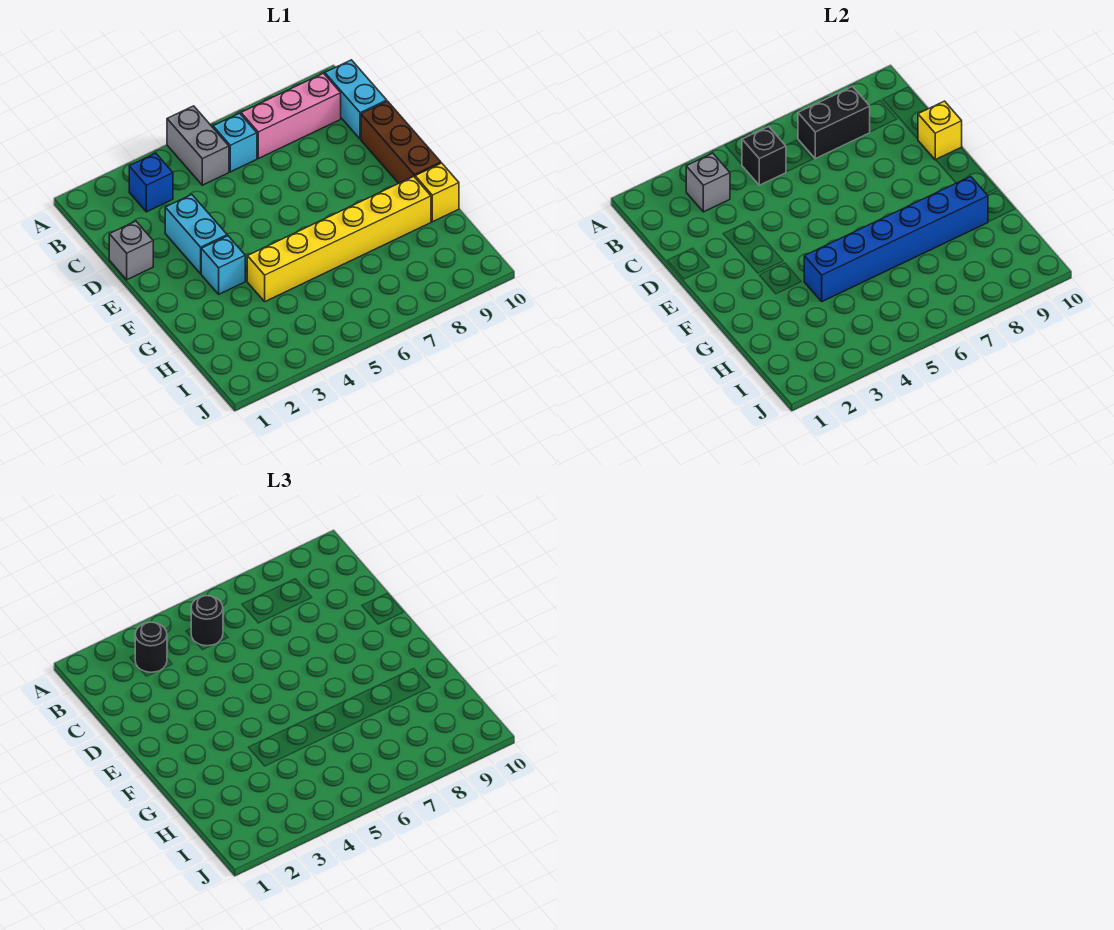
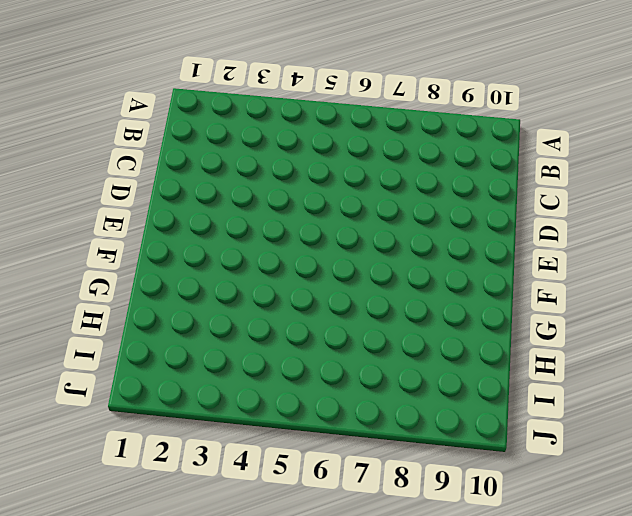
none -> grey 1x2 brick [167,106,229,185]
none -> blue 1x1 brick [129,153,173,212]
none -> cyan 1x1 brick [213,113,257,172]

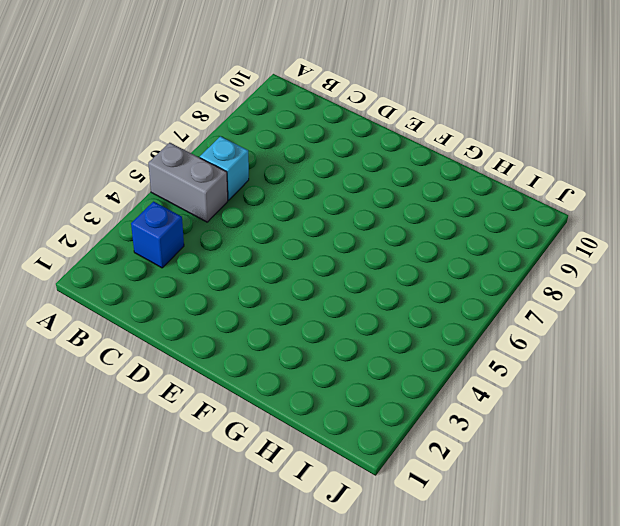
none -> pink 1x3 brick [241,73,341,158]
none -> cyan 1x2 brick [325,60,387,139]
none -> grey 1x1 brick [109,221,153,280]

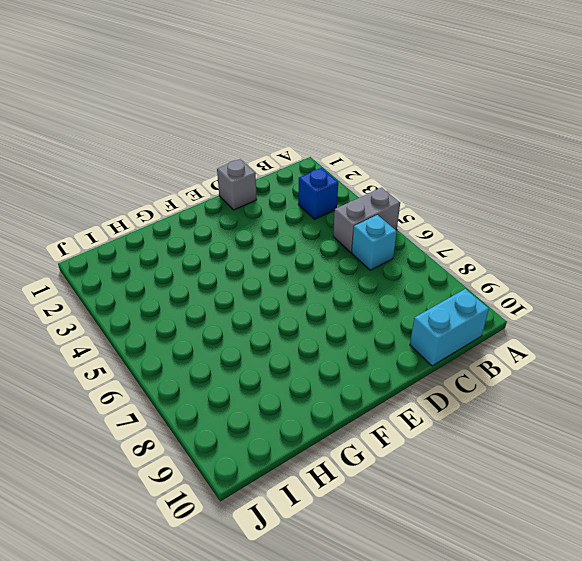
none -> pink 1x3 brick [241,73,341,158]
none -> cyan 1x2 brick [165,195,227,274]
none -> brown 1x3 brick [361,101,441,183]

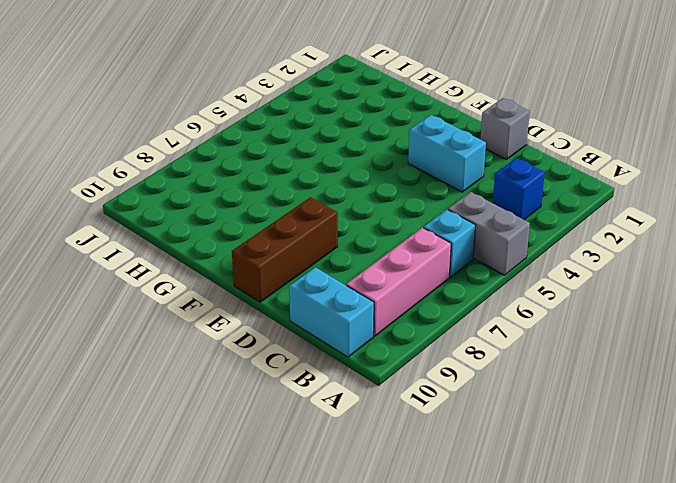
brown 1x3 brick [232,197,338,302] -> brown 1x3 brick turned to [361,101,441,183]
none -> cyan 1x1 brick [201,236,245,294]
none -> yellow 1x6 brick [247,176,431,302]
none -> yellow 1x1 brick [415,163,459,222]

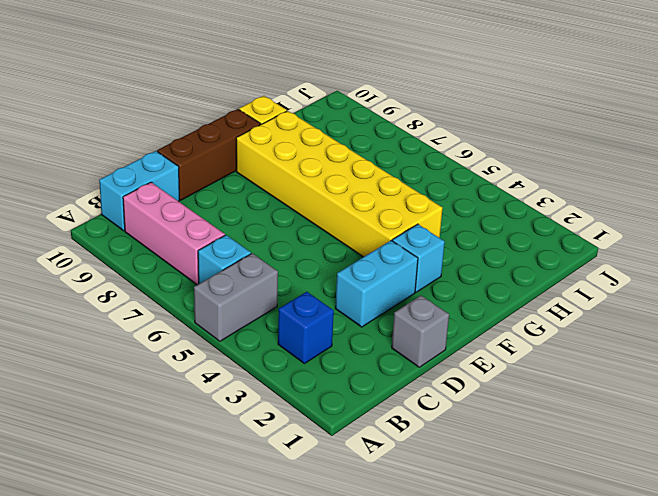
yellow 2x6 brick [236,111,442,257] -> yellow 1x6 brick [247,176,431,302]
none -> grey 1x1 brick [686,153,730,212]
none -> black 1x1 brick [742,127,786,185]
none -> black 1x2 brick [798,87,870,158]

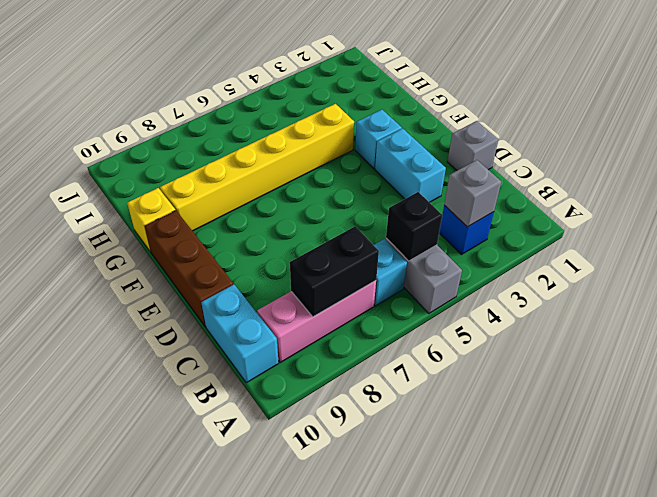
none -> yellow 1x1 brick [918,101,962,160]
none -> blue 1x6 brick [804,176,988,302]
none -> black 1x1 round brick [135,622,167,672]

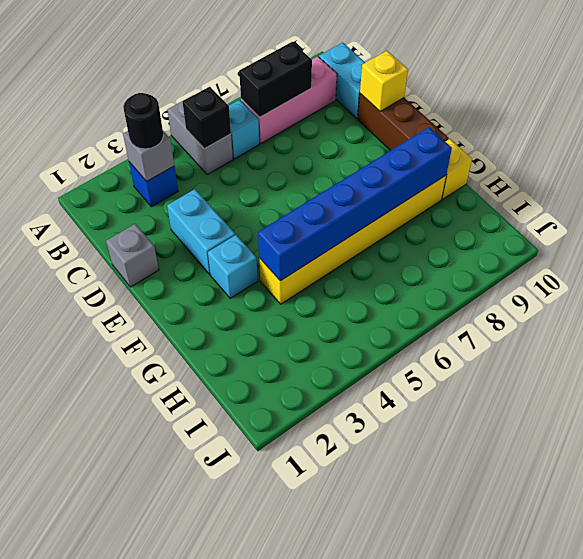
none -> black 1x1 round brick [191,596,223,646]

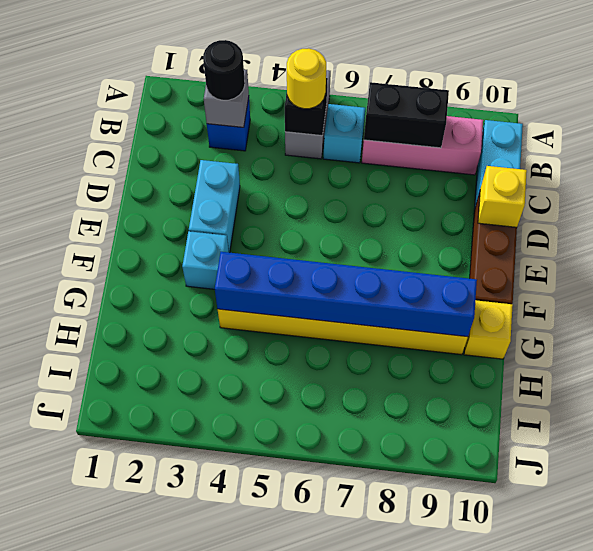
yellow 1x1 round brick [287,48,326,109] -> black 1x1 round brick [191,596,223,646]
none -> grey 1x1 brick [109,221,153,280]

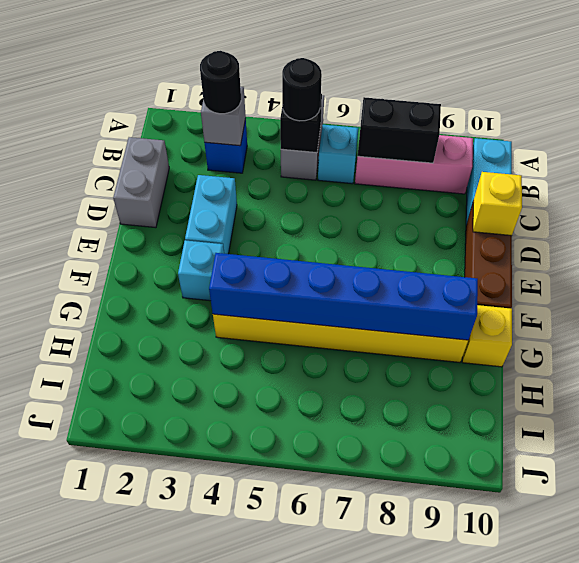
grey 1x2 brick [113,137,169,228] -> grey 1x1 brick [109,221,153,280]

